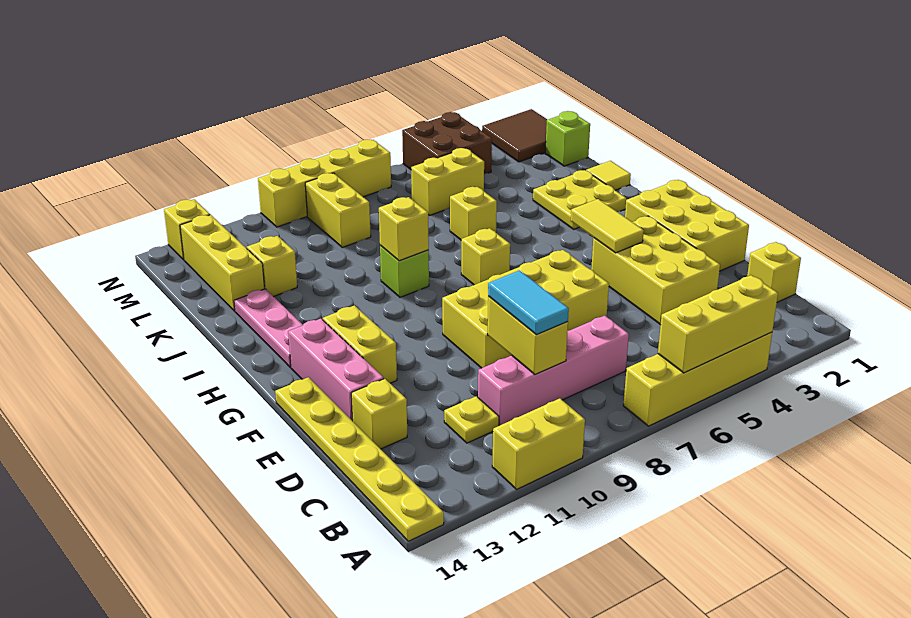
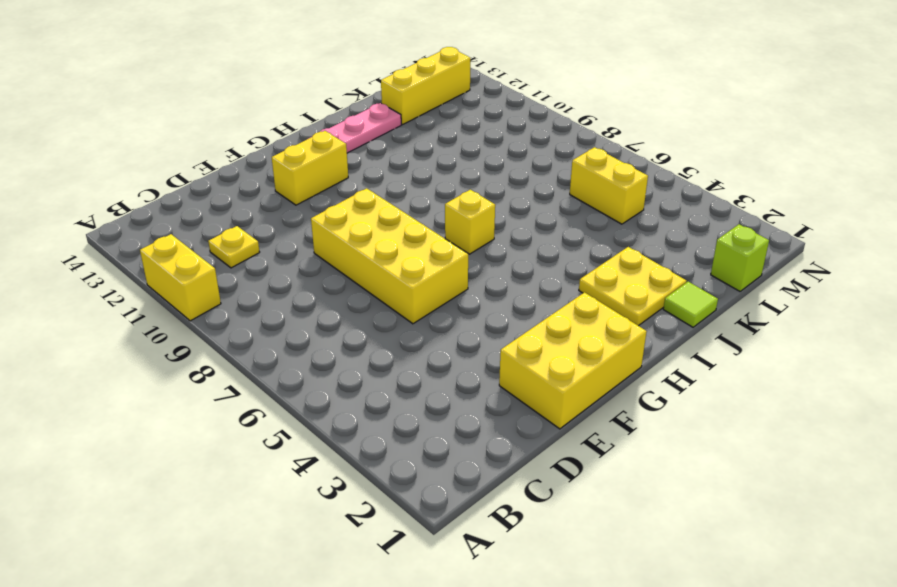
lime 1x1 tile [663,282,718,327] -> yellow 1x1 tile [586,161,631,190]
none -> yellow 1x4 brick [623,332,772,426]
none -> yellow 1x6 plate [275,377,444,541]
none -> yellow 1x1 brick [747,242,801,302]
none -> pink 1x4 brick [478,316,629,426]

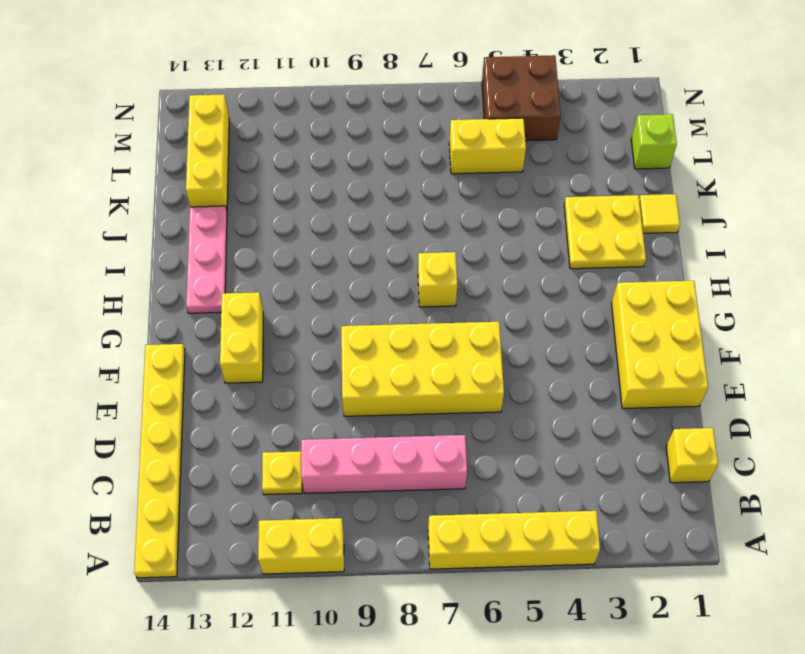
none -> yellow 2x3 brick [591,216,720,325]
none -> yellow 1x1 brick [351,379,407,449]
none -> pink 1x3 brick [288,319,384,421]
none -> lime 1x1 brick [380,245,429,297]

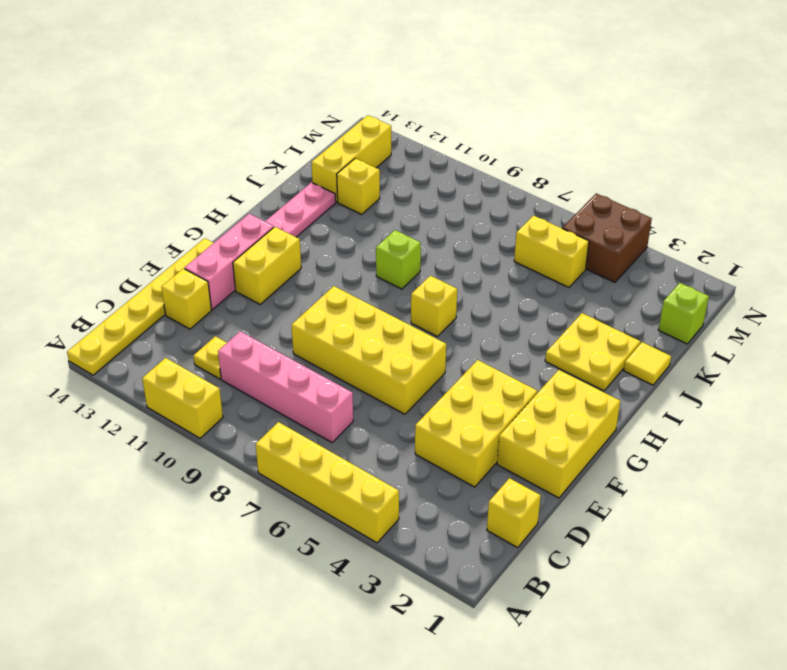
none -> yellow 1x1 brick [450,187,497,240]
none -> yellow 1x2 brick [305,173,371,247]
none -> brown 2x2 tile [482,109,547,162]
none -> yellow 1x4 brick [258,140,391,227]

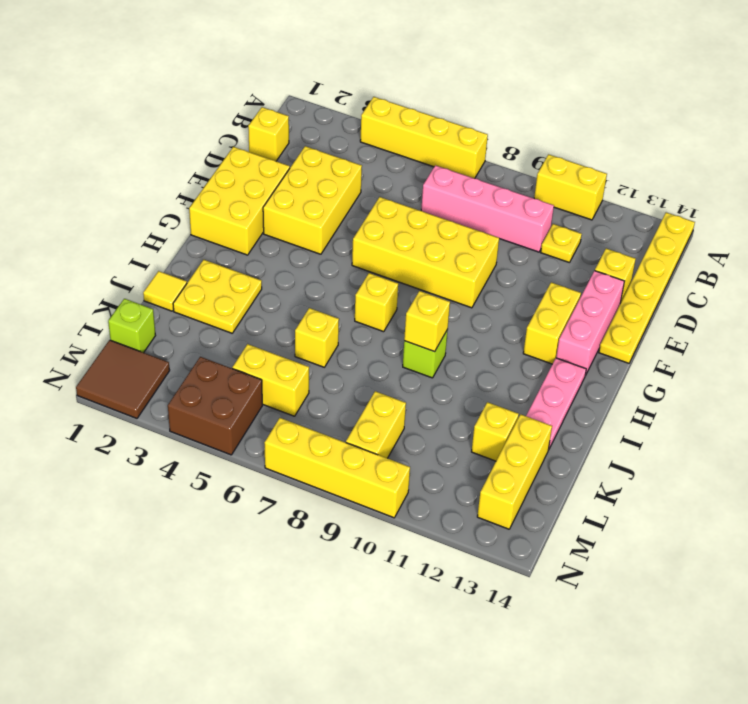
none -> yellow 1x1 brick [164,199,210,260]
none -> yellow 1x3 brick [658,275,778,373]
none -> yellow 1x2 brick [488,296,568,375]
none -> yellow 1x2 tile [571,199,644,253]

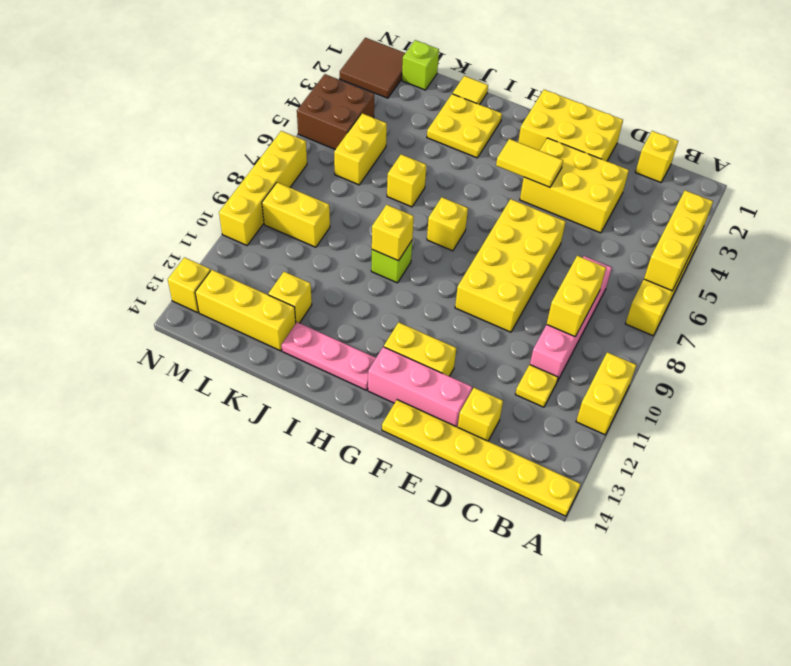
yellow 1x2 brick [547,256,606,337] -> yellow 1x2 brick turned to [488,296,568,375]
none -> cyan 1x2 tile [488,270,569,335]

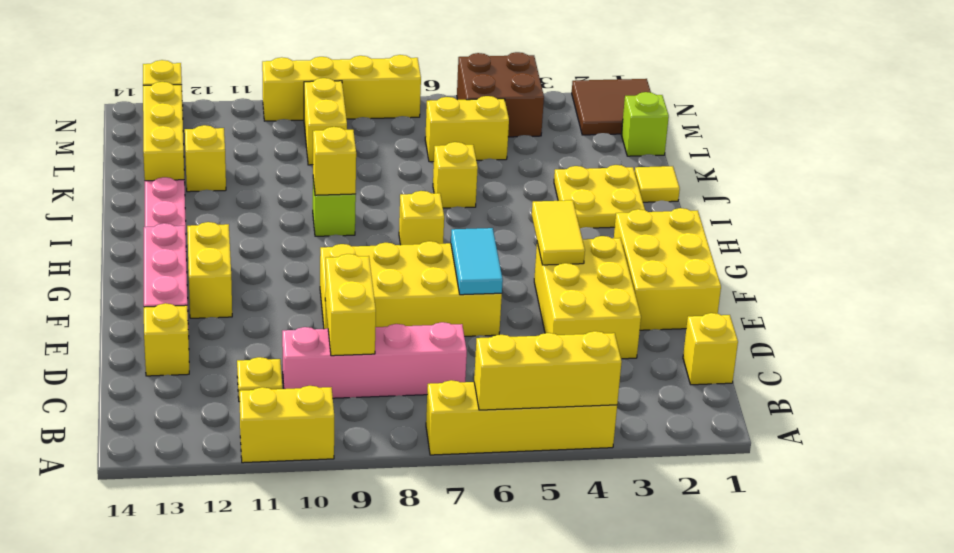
cyan 1x2 tile [451,228,503,295] -> cyan 1x2 tile moved to [488,270,569,335]
none -> yellow 1x6 plate [275,377,444,541]

